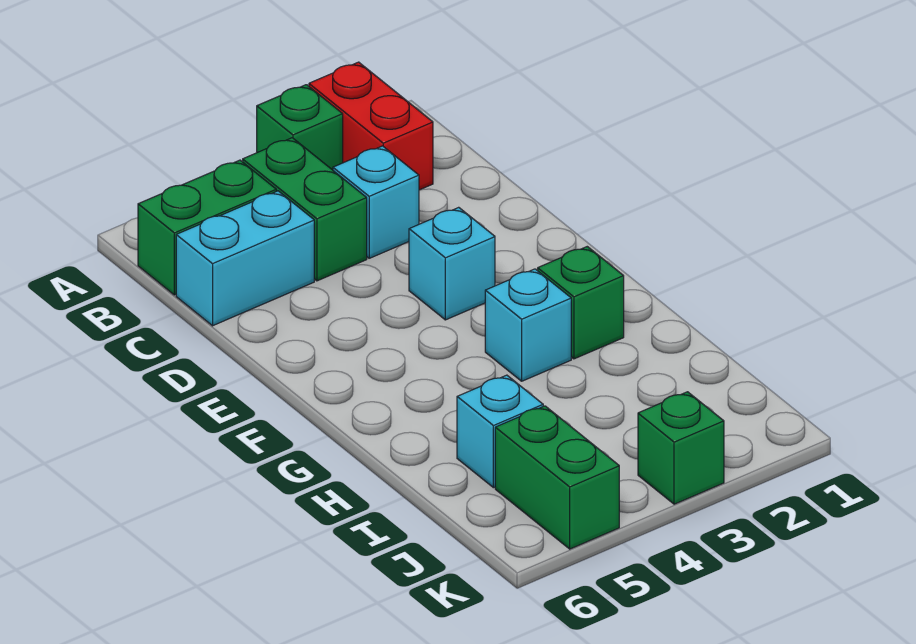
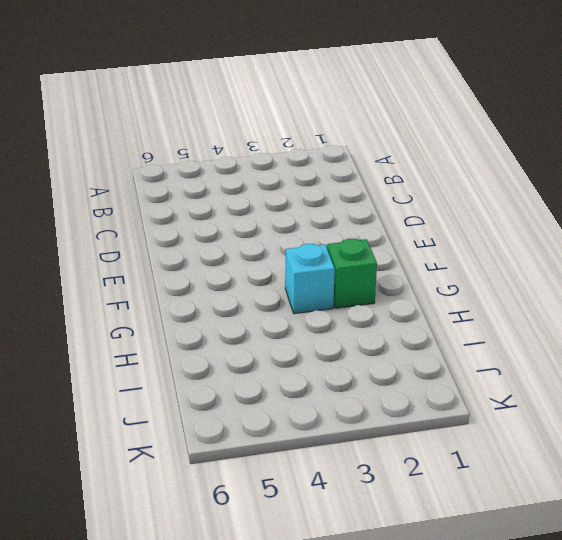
none -> red 1x2 brick [309,62,433,190]
none -> green 1x1 brick [257,85,343,170]
none -> green 1x2 brick [243,138,367,281]

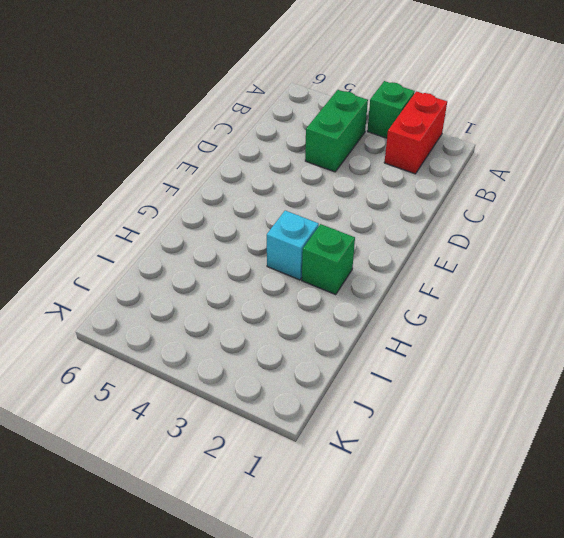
none -> green 1x2 brick [138,160,276,295]
none -> cyan 1x1 brick [333,146,419,258]
none -> cyan 1x2 brick [176,191,314,326]

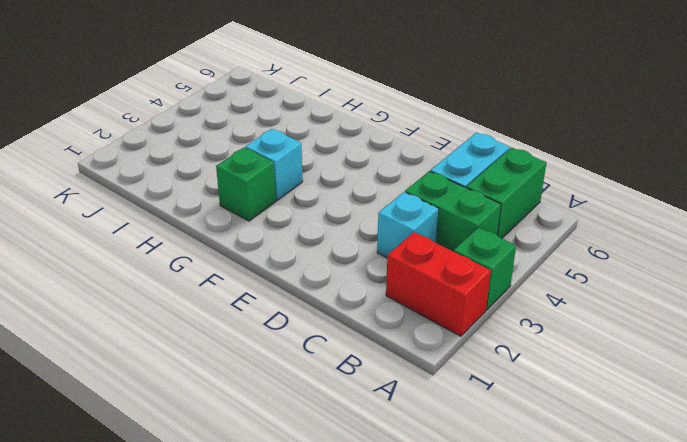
none -> cyan 1x1 brick [409,207,495,320]
none -> cyan 1x1 brick [457,375,543,488]
none -> green 1x2 brick [495,406,619,549]

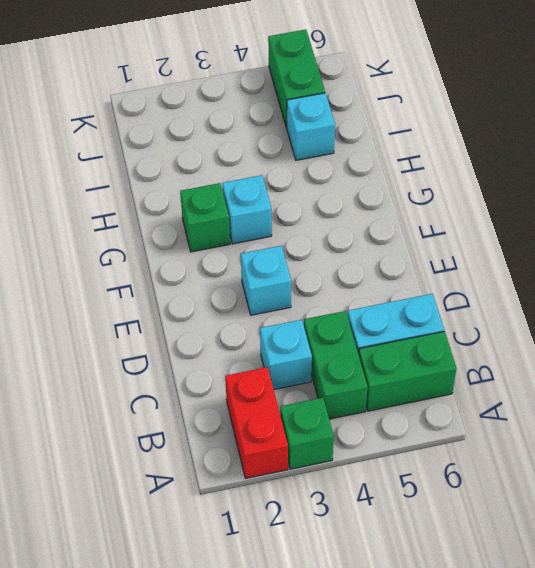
none -> green 1x1 brick [638,392,724,504]

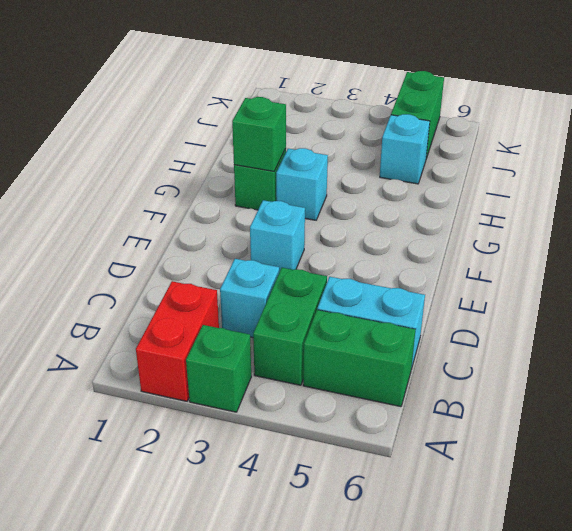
green 1x1 brick [232,97,286,171] -> green 1x1 brick moved to [638,392,724,504]

